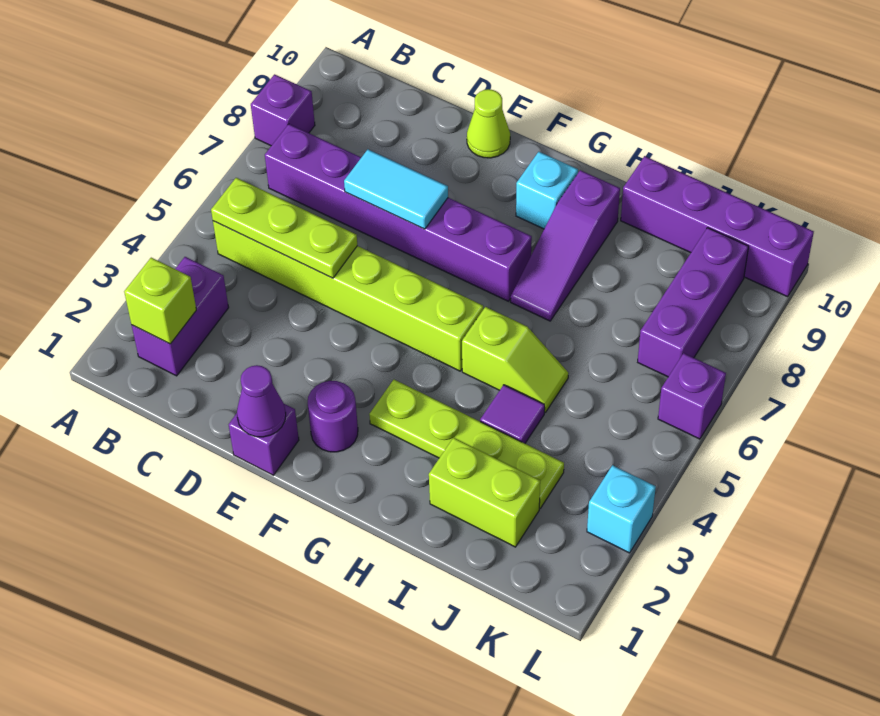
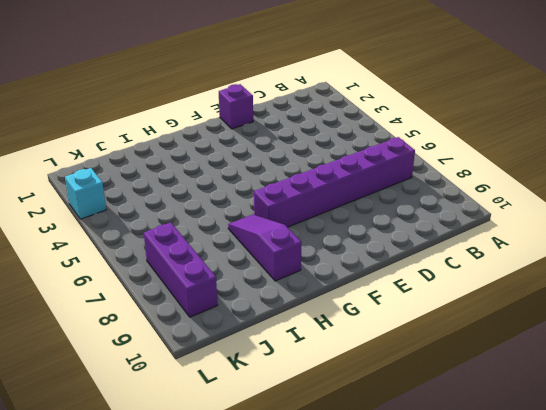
none -> purple 1x1 brick [251,74,315,146]
none -> purple 1x2 brick [132,257,229,376]
none -> lime 1x6 brick [213,221,483,371]

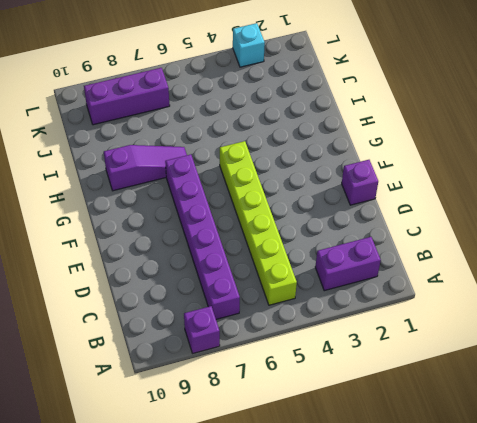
none -> lime 1x1 cone [467,89,510,158]
none -> purple 1x1 round brick [308,381,358,452]
none -> lime 1x4 plate [369,380,564,508]

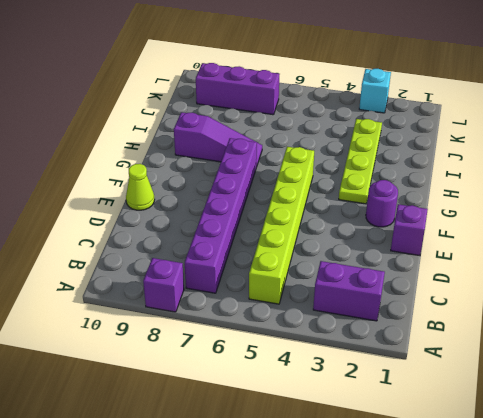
none -> cyan 1x1 brick [516,152,578,229]
none -> lime 1x2 slope [462,307,568,413]
none -> lime 1x2 brick [429,437,540,547]

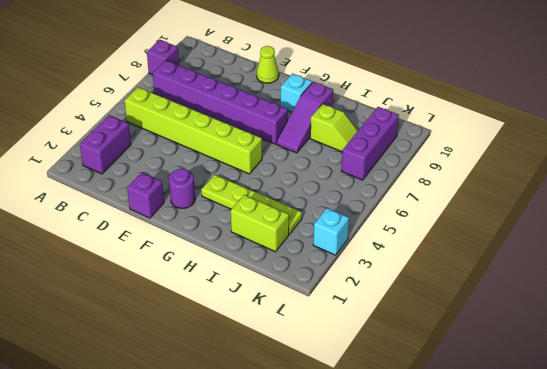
lime 1x2 slope [310,104,358,152] -> lime 1x2 slope moved to [462,307,568,413]
none -> purple 1x1 tile [480,385,545,443]
none -> purple 1x4 brick [621,156,814,297]
none -> purple 1x1 brick [658,353,726,439]

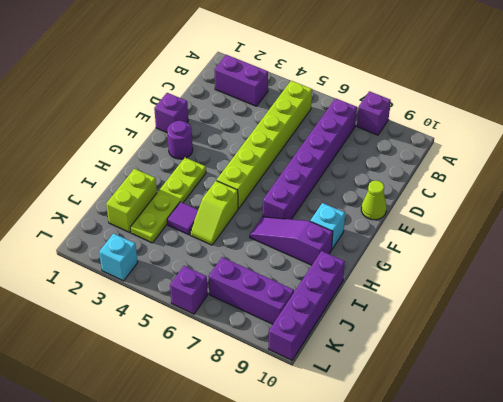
none -> lime 1x1 brick [124,258,196,344]
none -> lime 1x3 plate [211,178,357,278]
none -> cyan 1x2 tile [344,149,448,229]

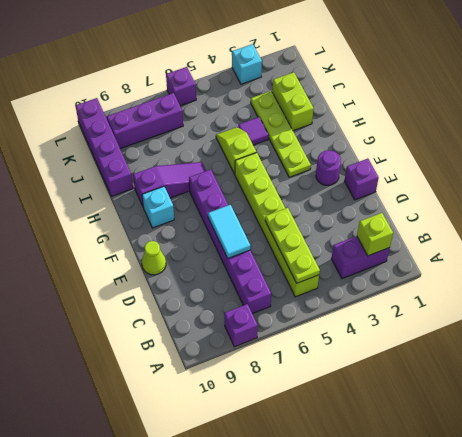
none -> purple 1x1 cone [237,365,286,437]

